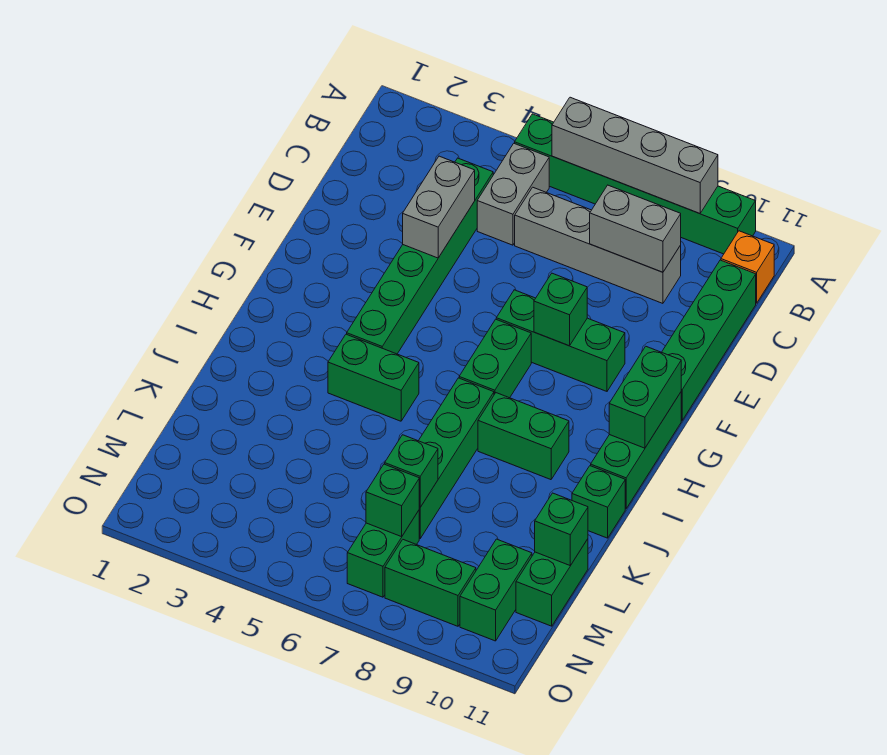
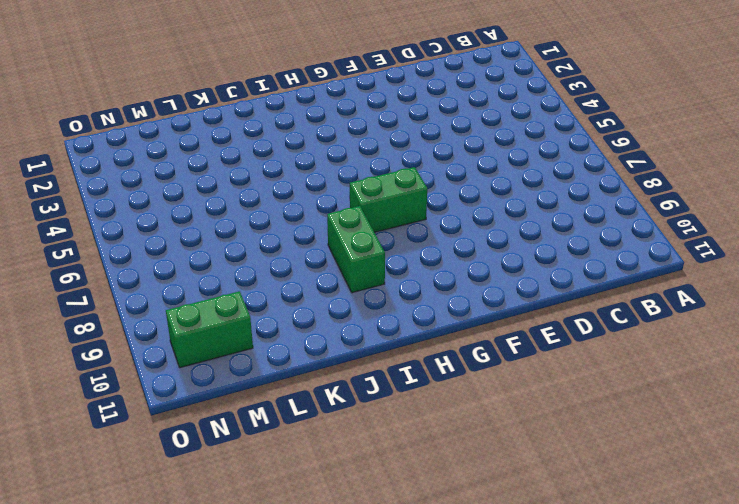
none -> green 1x6 brick [515,114,756,254]
none -> grey 1x2 brick [477,143,549,245]
none -> orange 1x1 brick [721,231,774,303]

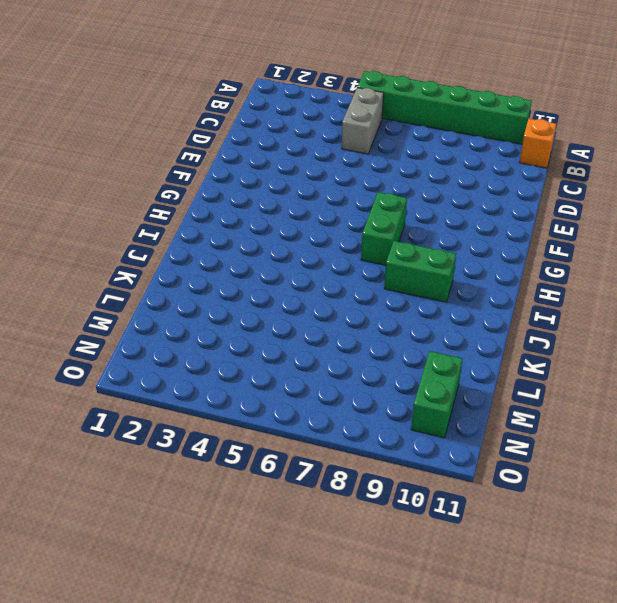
none -> green 1x6 brick [347,158,493,354]
none -> grey 1x4 brick [515,187,681,303]
none -> green 1x4 brick [662,260,756,421]

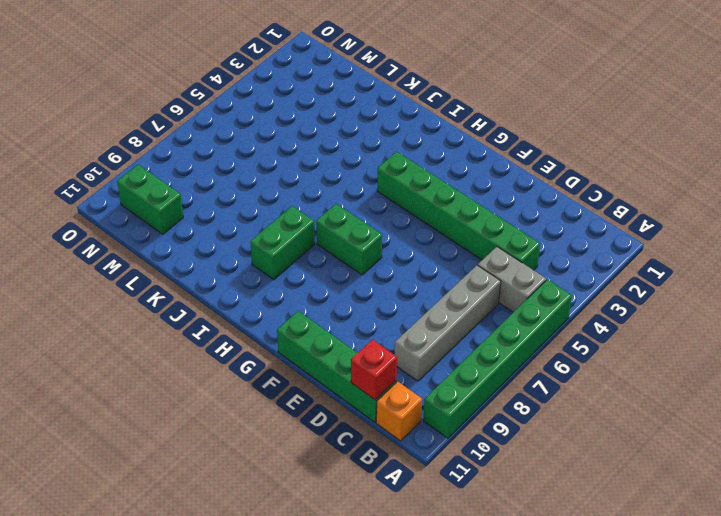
red 1x1 brick [351,340,397,400] -> none
none -> green 1x3 brick [496,290,625,391]
none -> green 1x3 brick [591,392,681,509]
none -> green 1x2 brick [328,334,419,421]

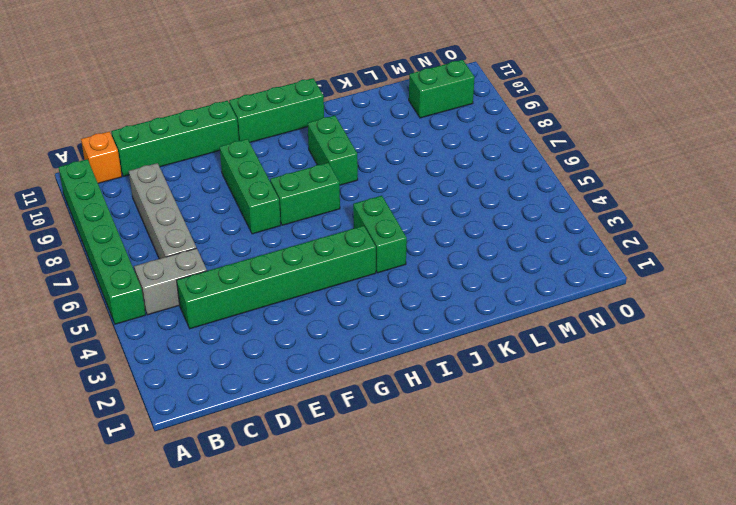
none -> green 1x4 brick [419,378,494,538]
none -> green 1x1 brick [572,466,625,538]
none -> green 1x2 brick [516,539,588,626]

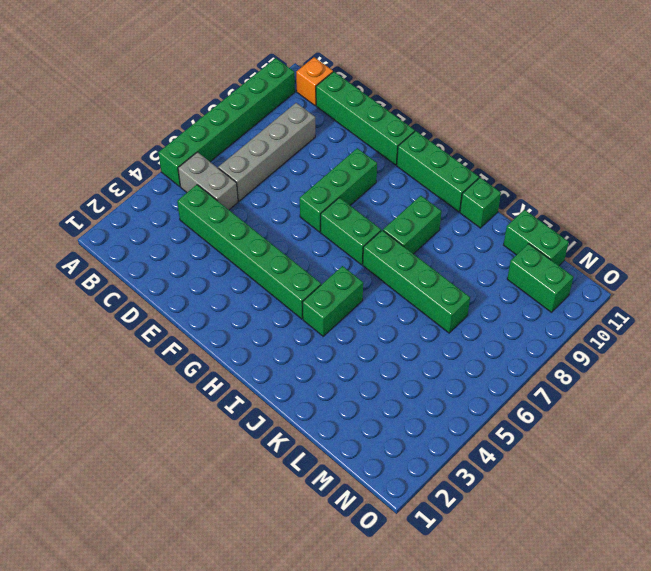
none -> green 1x2 brick [347,511,419,597]
none -> green 1x2 brick [385,540,476,626]
none -> grey 1x4 brick [552,97,718,214]

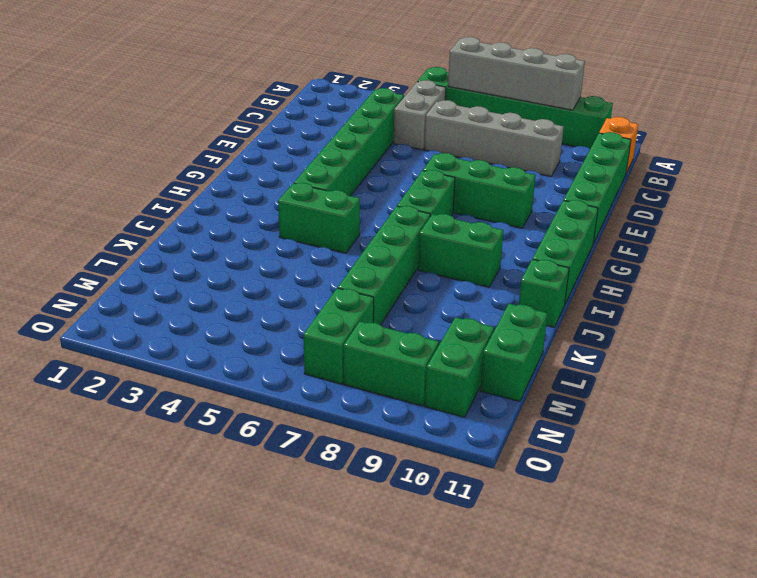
none -> grey 1x2 brick [590,185,681,272]
none -> grey 1x2 brick [403,156,475,258]
none -> green 1x1 brick [534,273,587,346]

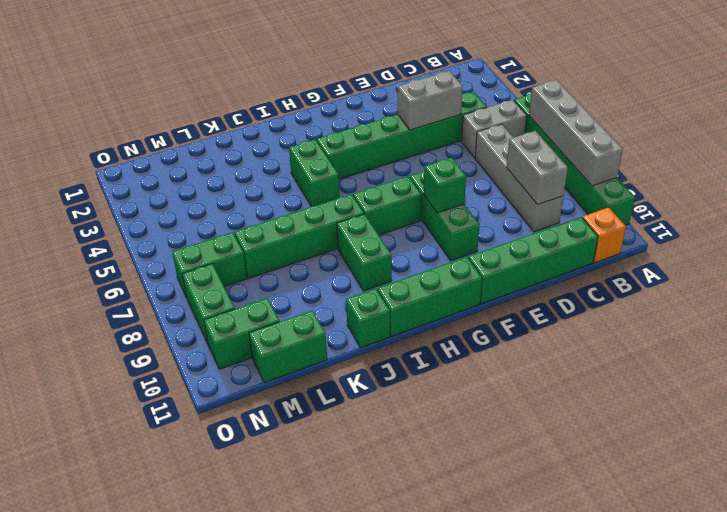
none -> green 1x2 brick [609,346,681,448]
none -> green 1x1 brick [385,435,438,507]
none -> green 1x1 brick [535,493,588,565]

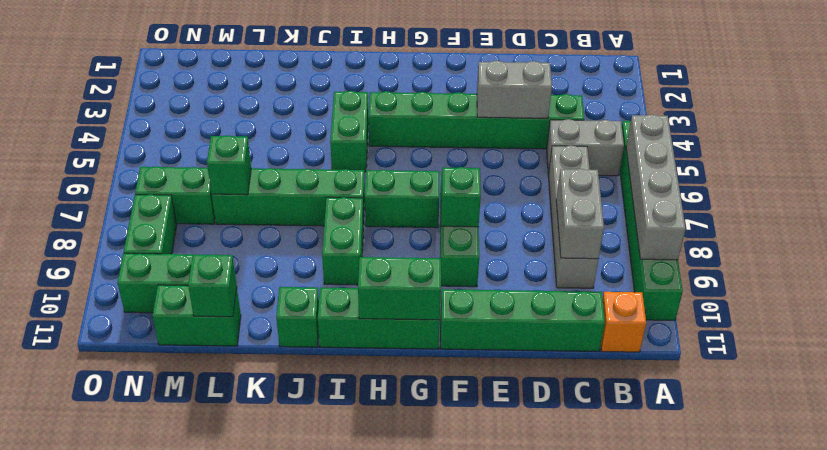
none -> green 1x1 brick [366,464,419,537]

